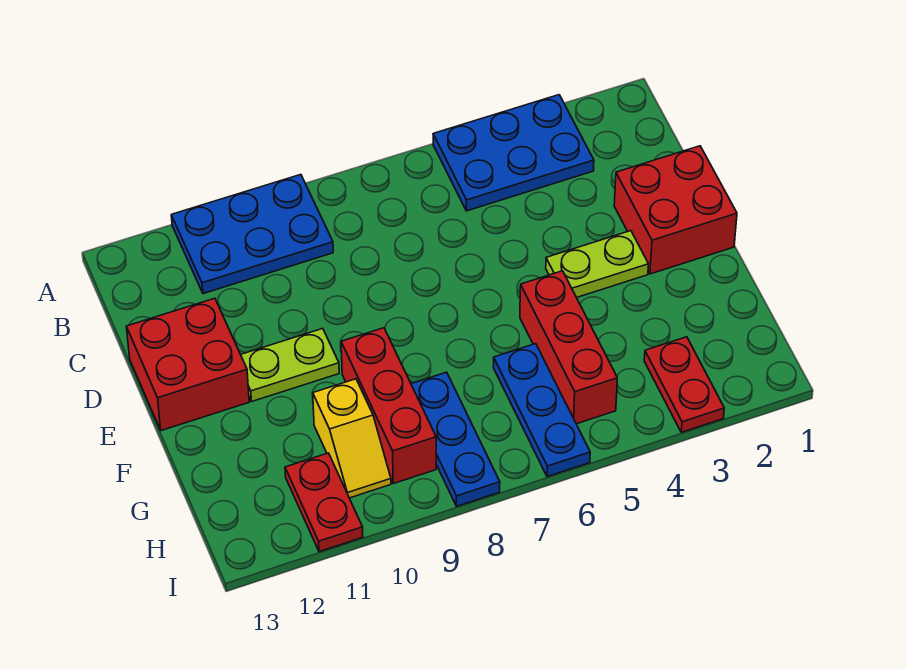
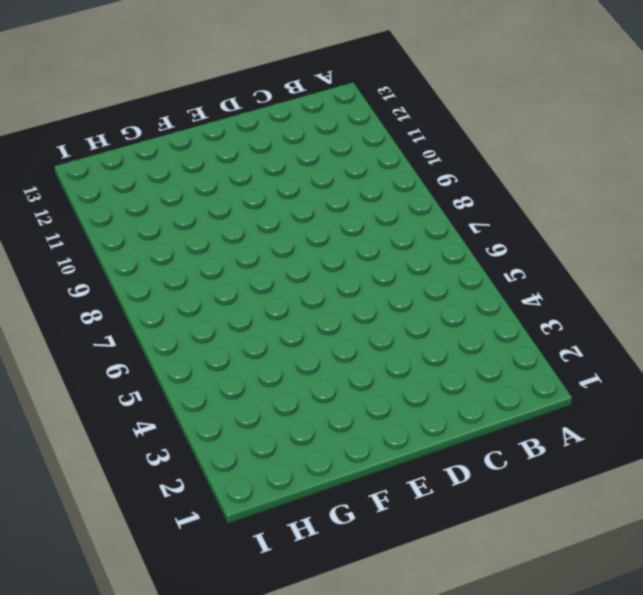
none -> blue 2x3 plate [433,95,594,211]
none -> blue 2x3 plate [171,175,333,294]
none -> red 2x2 brick [614,146,737,274]

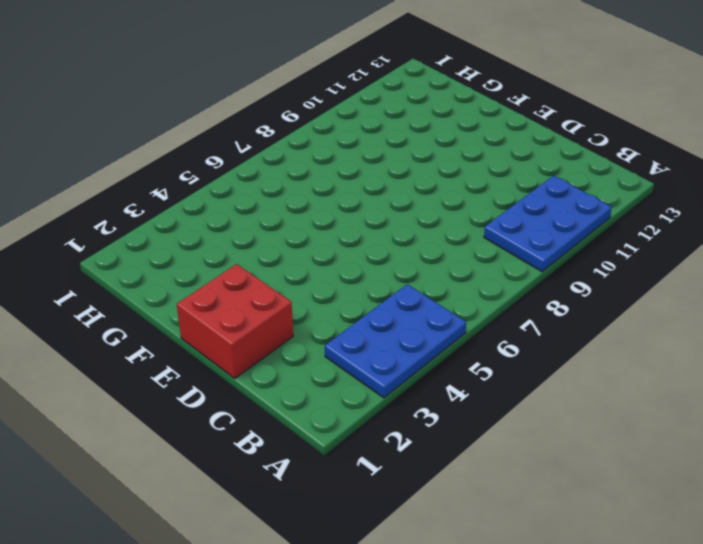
none -> red 2x2 brick [126,298,249,431]
none -> lime 1x2 plate [546,231,648,298]
none -> lime 1x2 plate [241,328,339,401]

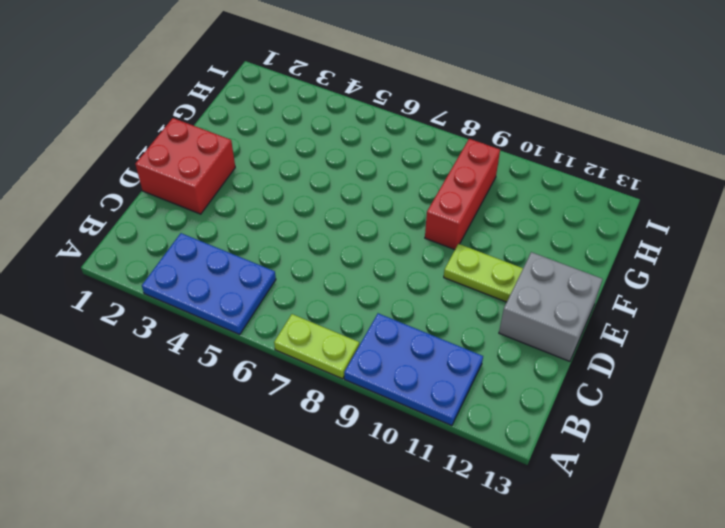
lime 1x2 plate [274,314,359,379] -> lime 1x2 plate moved to [546,231,648,298]
grey 2x2 brick [499,252,602,361] -> red 2x2 brick [126,298,249,431]
none -> red 1x3 brick [520,271,617,424]
none -> blue 1x3 plate [493,344,590,477]
none -> blue 1x3 plate [411,372,500,506]

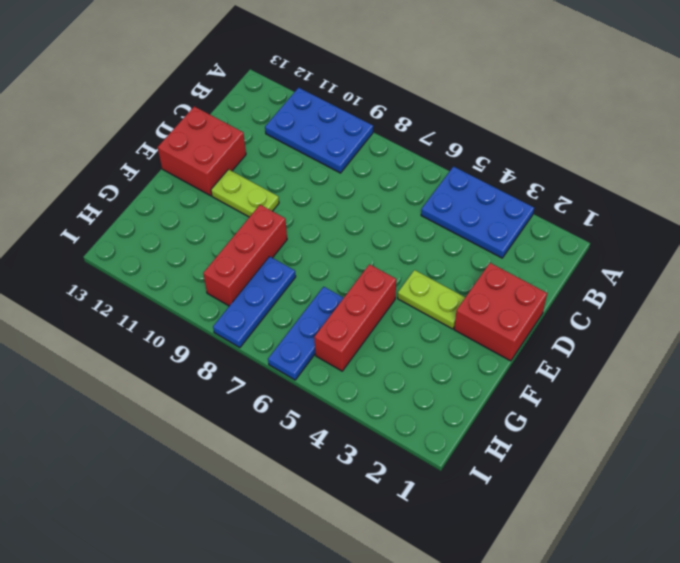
none -> yellow 1x2 slope [313,379,391,498]
none -> red 1x2 plate [644,337,724,432]
none -> red 1x2 plate [285,453,363,552]

